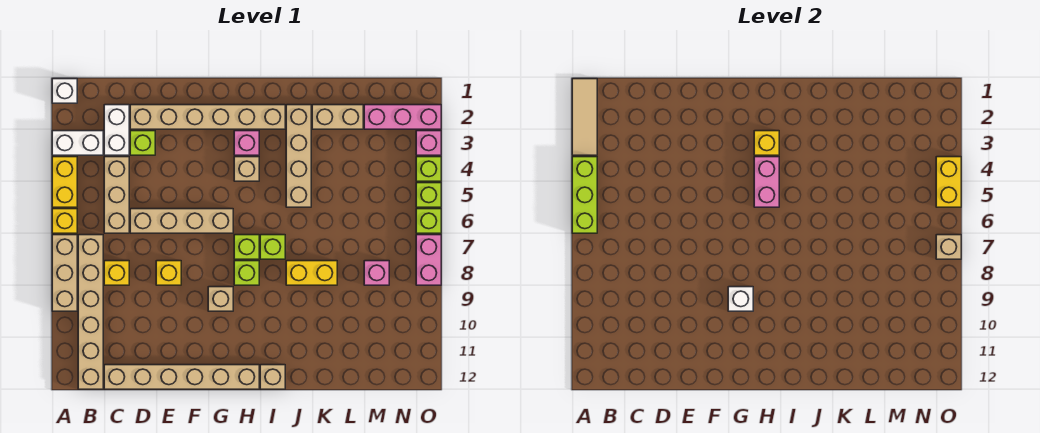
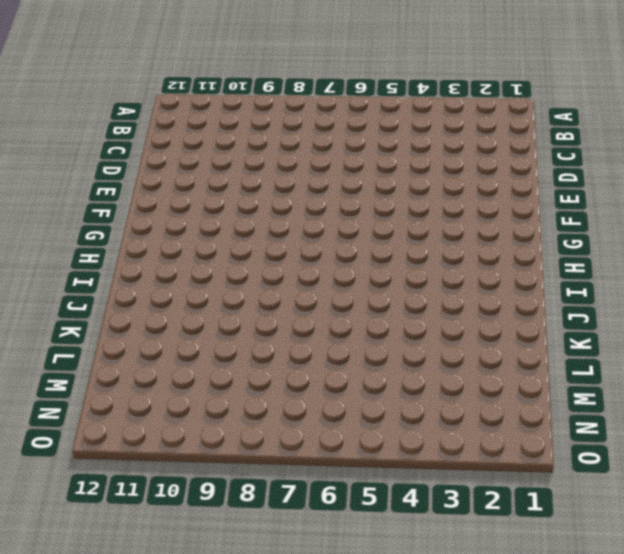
none -> white 1x1 brick [52,79,77,103]
none -> white 1x2 brick [52,131,103,155]
none -> yellow 1x2 brick [52,157,77,207]
none -> yellow 1x1 brick [52,209,77,233]

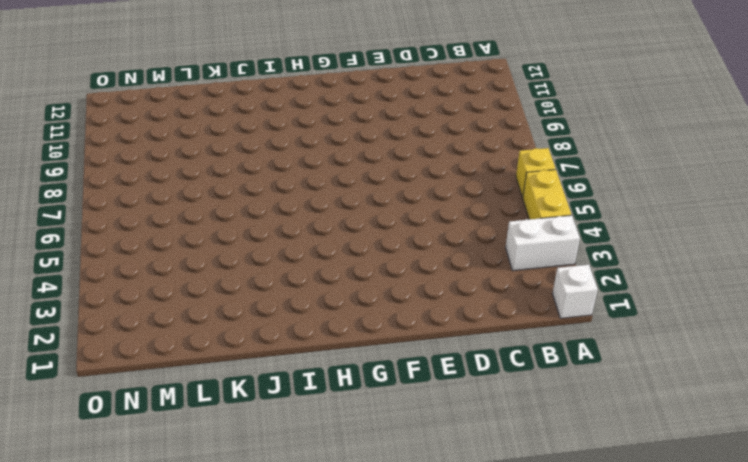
none -> tan 1x3 brick [52,235,77,311]
none -> tan 1x6 brick [78,235,103,389]
none -> white 1x2 brick [104,105,129,155]
none -> tan 1x3 brick [104,157,129,233]

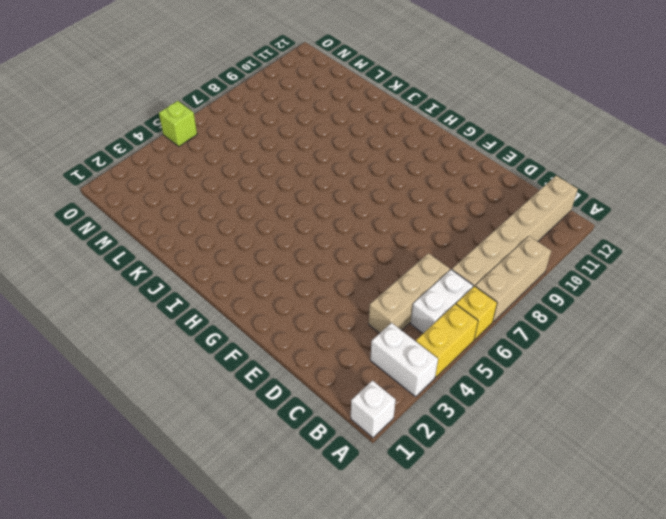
white 1x2 brick [411,270,473,333] -> white 1x2 brick moved to [104,105,129,155]
none -> yellow 1x1 brick [104,261,129,285]
none -> tan 1x6 brick [104,365,259,389]
none -> tan 1x6 brick [130,105,285,129]
none -> lime 1x1 brick [130,131,155,155]

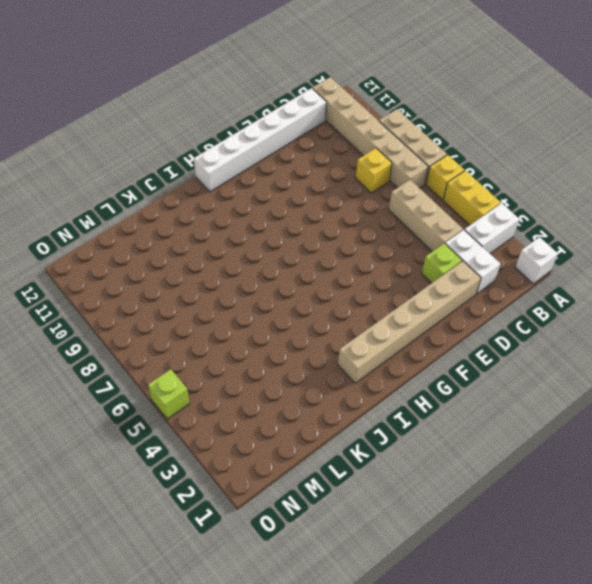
white 1x6 brick [194,88,327,192] -> tan 1x6 brick [104,365,259,389]
none -> tan 1x4 brick [130,209,233,233]
none -> yellow 1x1 brick [156,261,181,285]
none -> tan 1x1 brick [208,287,233,311]
none -> pink 1x1 brick [234,131,259,155]

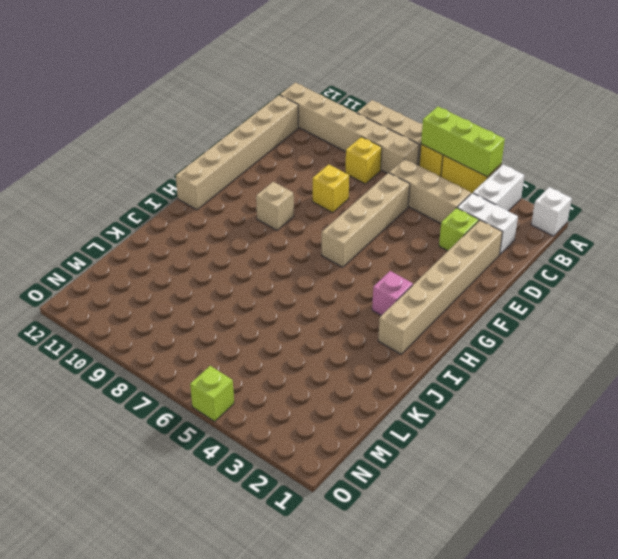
none -> tan 1x1 brick [234,157,259,181]
none -> lime 1x1 brick [234,235,259,259]
none -> lime 1x1 brick [234,261,259,285]
none -> lime 1x1 brick [260,235,285,259]

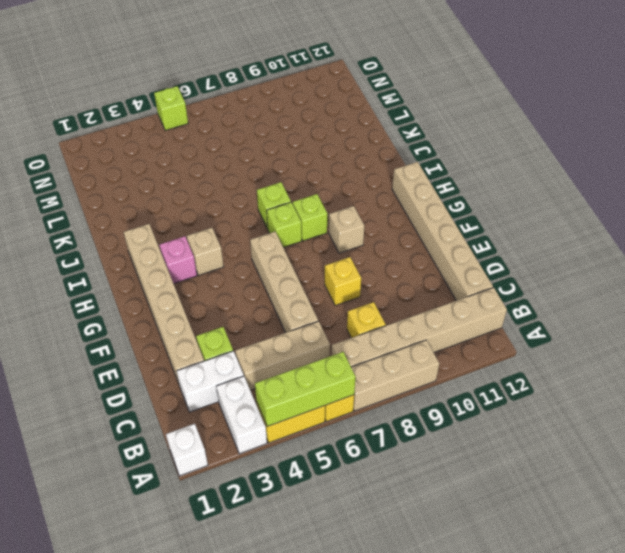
none -> tan 1x1 brick [260,365,285,389]
none -> tan 1x4 brick [286,105,311,207]
none -> yellow 1x2 brick [286,261,337,285]
none -> tan 1x2 brick [312,105,363,129]

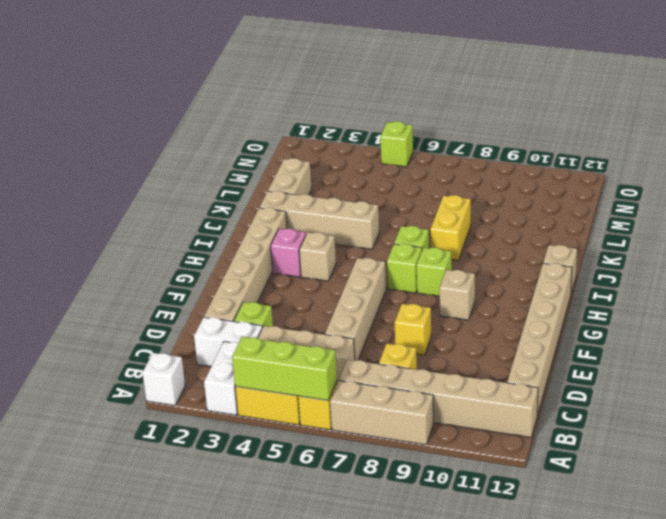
none -> pink 1x3 brick [364,105,441,129]
none -> pink 1x1 brick [364,261,389,285]
none -> pink 1x1 brick [416,131,441,155]
none -> lime 1x1 brick [416,157,441,181]

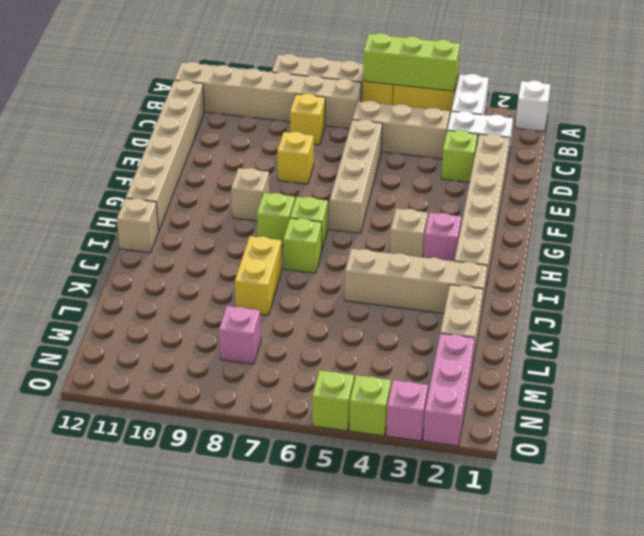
none -> lime 1x1 brick [416,209,441,233]
none -> pink 1x2 brick [416,235,441,285]
none -> tan 1x3 tile [572,79,597,155]
none -> white 1x1 brick [728,287,753,311]

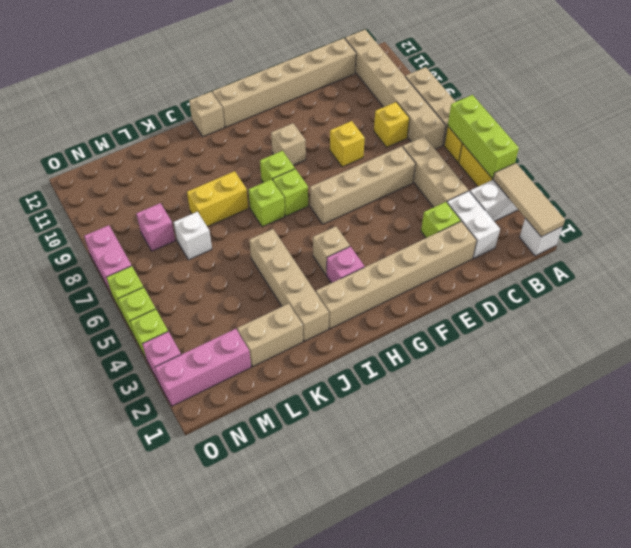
white 1x1 brick [174,212,212,260] -> white 1x1 brick moved to [728,287,753,311]
none -> yellow 1x1 brick [754,131,779,155]
none -> pink 1x2 brick [754,157,779,207]
none -> yellow 1x2 brick [936,157,961,207]
none -> tan 1x1 brick [936,235,961,259]

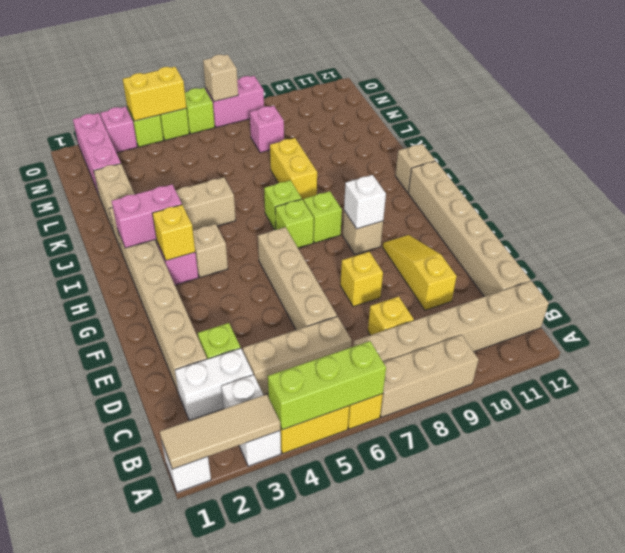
yellow 1x3 slope [383,235,457,310] -> none
pink 1x2 brick [112,185,182,248] -> pink 1x2 brick moved to [754,157,779,207]

